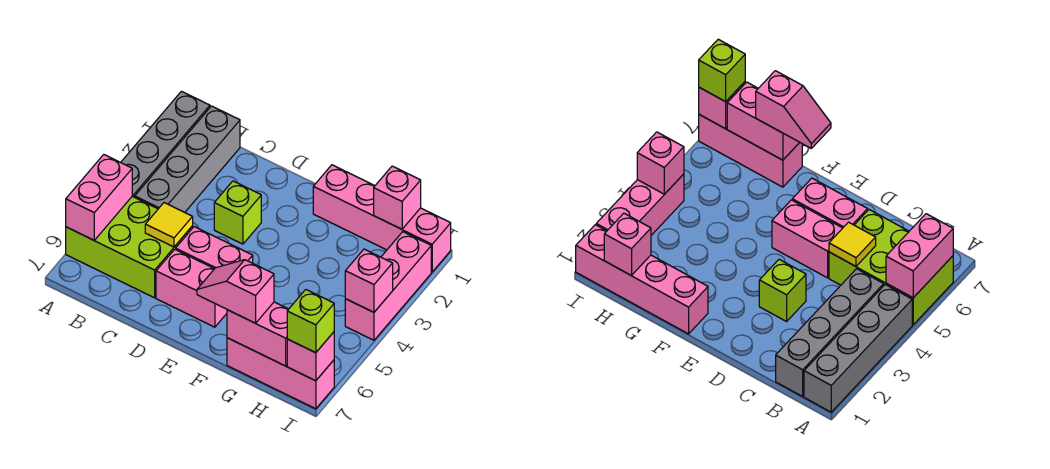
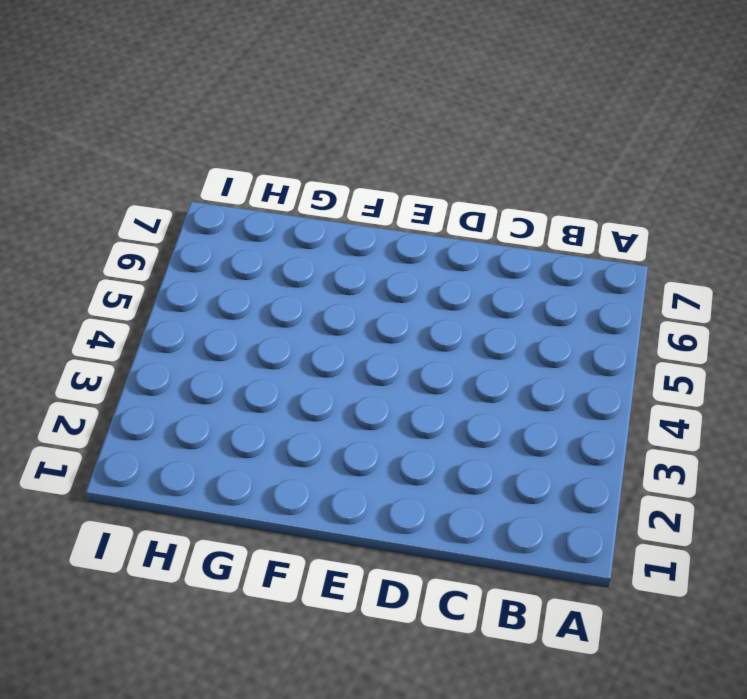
none -> grey 1x4 brick [121,91,210,197]
none -> lime 2x3 brick [66,196,193,298]
none -> grey 1x4 brick [135,106,240,212]

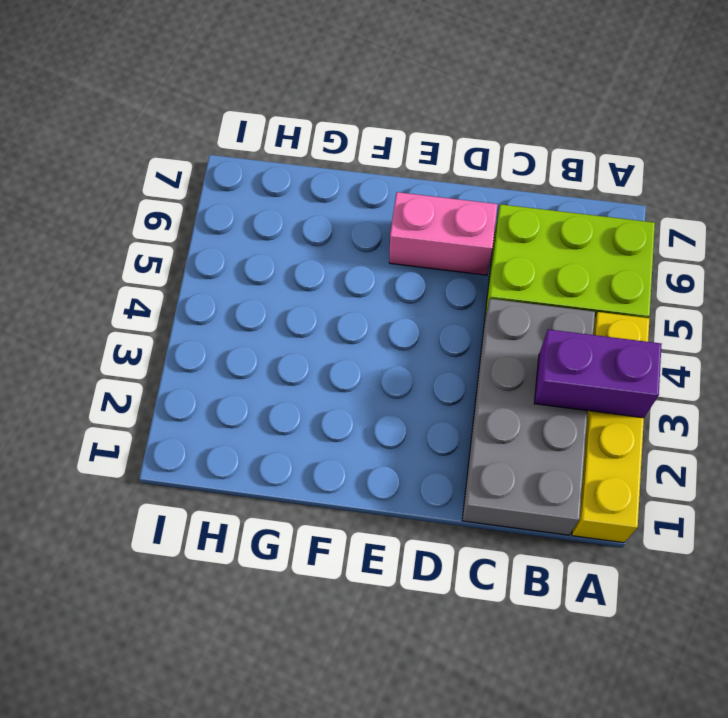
yellow 1x4 brick [572,312,649,543] -> grey 1x4 brick [121,91,210,197]
purple 1x2 brick [534,329,662,418] -> none
grey 2x4 brick [462,299,595,535] -> grey 1x4 brick [135,106,240,212]
none -> lime 1x1 brick [214,181,261,244]
none -> pink 1x2 brick [176,227,253,269]
none -> pink 1x4 brick [313,165,451,272]

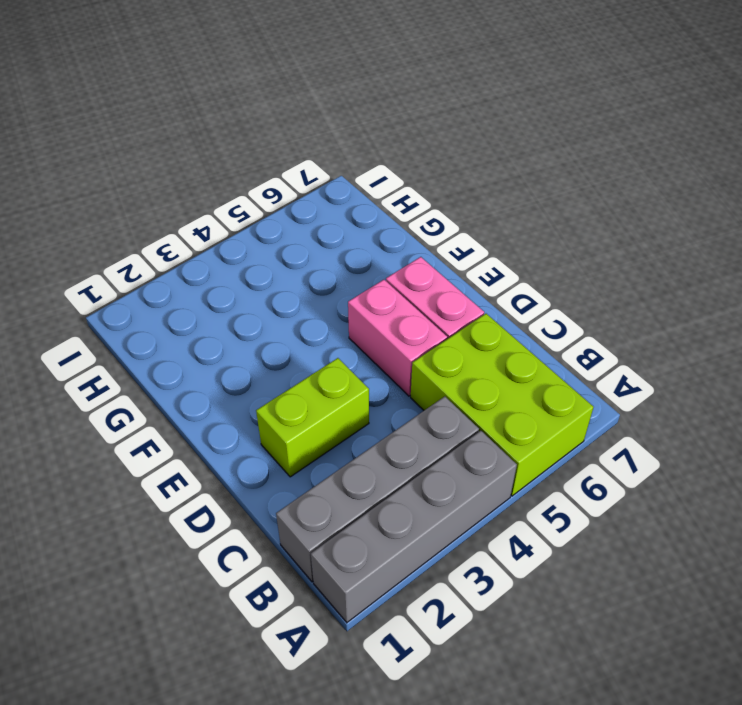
lime 1x2 brick [256,358,369,477] -> lime 1x1 brick [214,181,261,244]
none -> pink 1x4 brick [313,165,451,272]
none -> pink 1x3 brick [227,338,334,409]
none -> pink 1x3 brick [345,232,431,340]

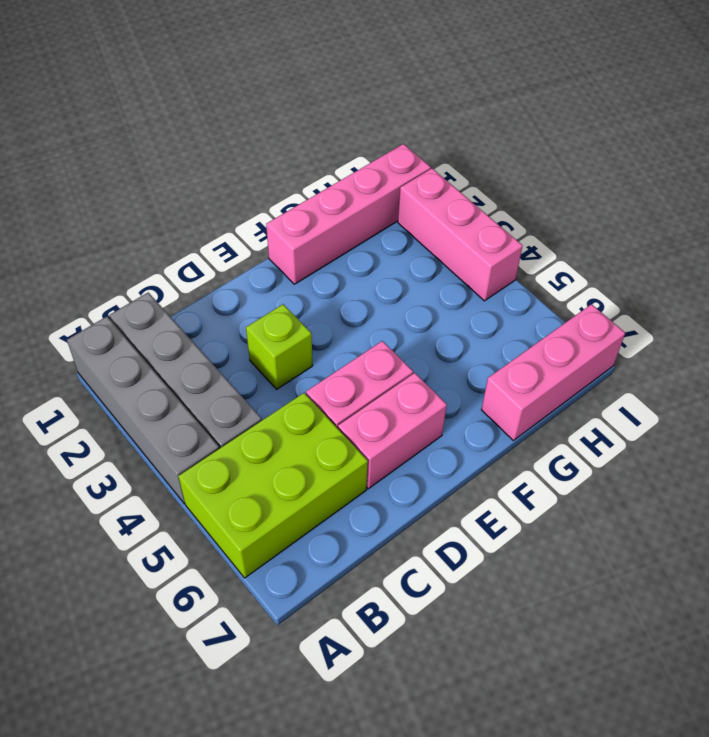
none -> pink 1x2 brick [66,155,132,240]
none -> yellow 1x1 tile [145,203,193,247]
none -> pink 1x2 brick [227,302,288,366]

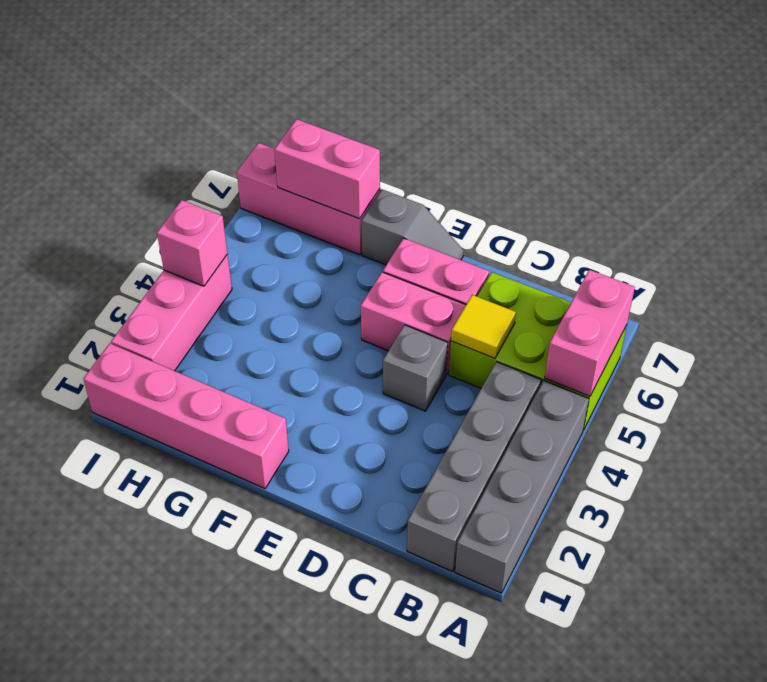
grey 1x1 brick [383,325,448,411] -> none
grey 1x2 slope [362,189,464,265] -> none
none -> lime 1x1 brick [214,181,261,244]
none -> pink 1x1 brick [374,166,421,229]
none -> pink 1x1 brick [287,332,334,381]

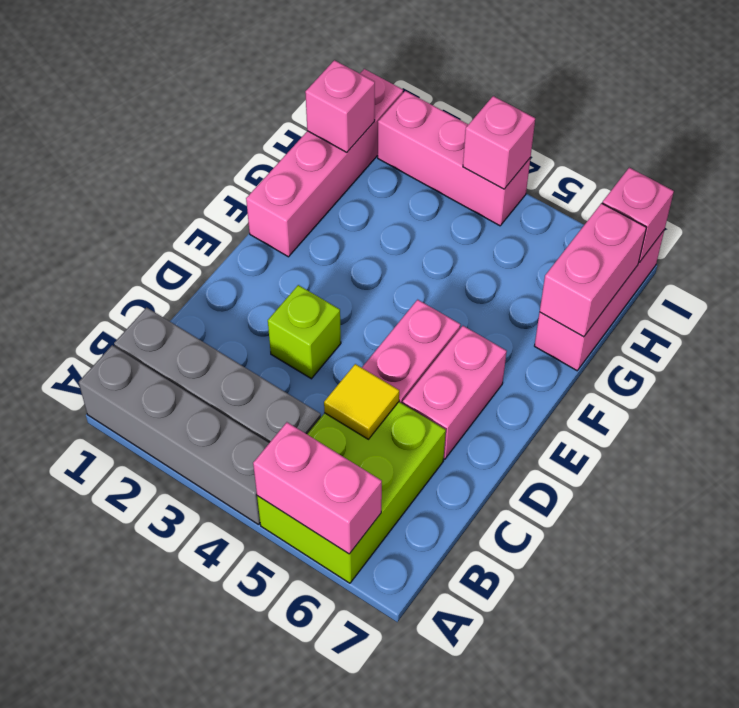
none -> pink 1x2 slope [197,260,274,323]
none -> lime 1x1 brick [287,290,334,353]

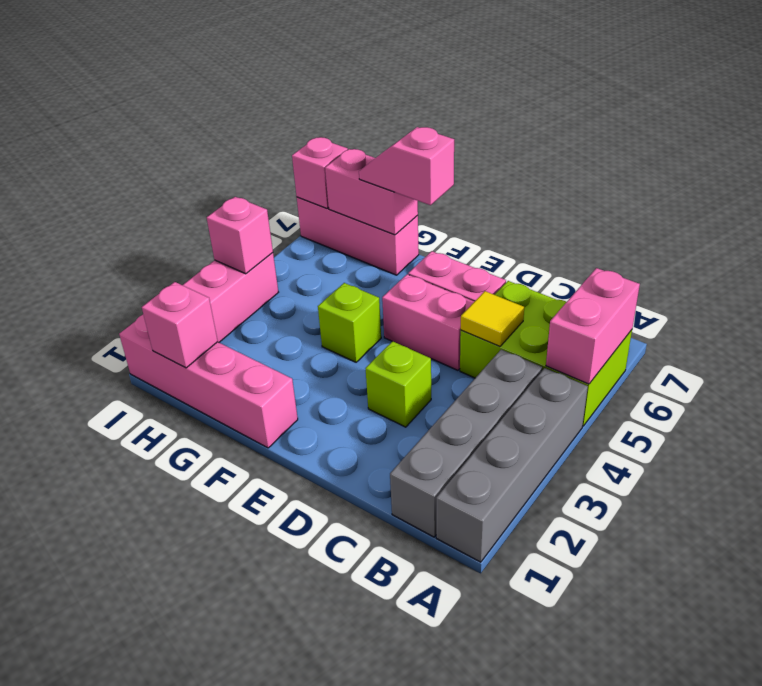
lime 1x1 brick [318,283,381,362] -> lime 1x1 brick moved to [287,290,334,353]
pink 1x2 slope [359,127,454,205] -> pink 1x2 slope turned to [197,260,274,323]

